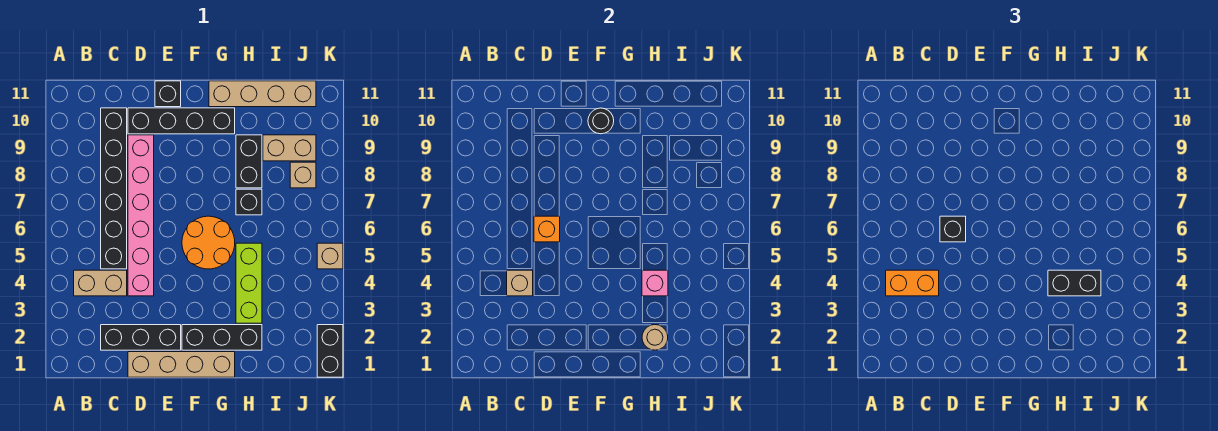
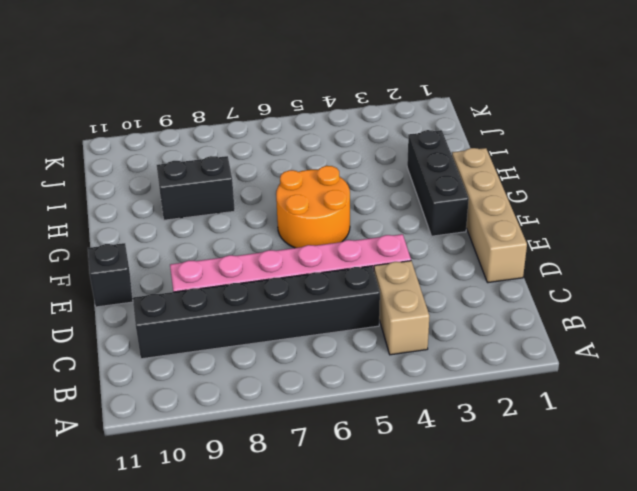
none -> black 1x3 brick [101,325,181,350]
none -> black 1x4 brick [128,108,235,134]
none -> tan 1x4 brick [209,81,316,107]

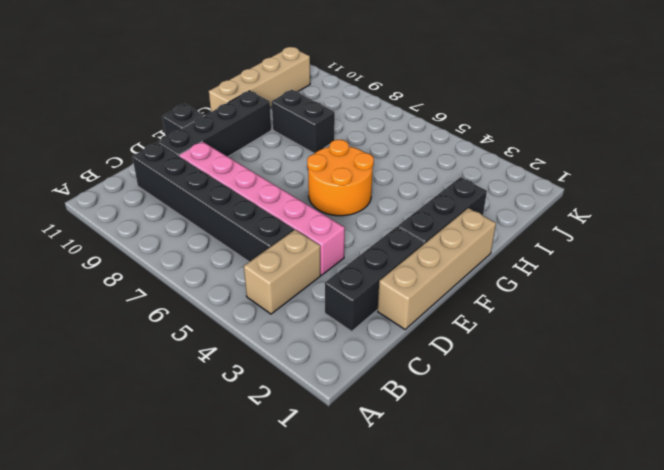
none -> lime 1x3 brick [236,243,262,323]
none -> black 1x1 brick [236,189,262,215]
none -> tan 1x2 brick [263,135,316,161]

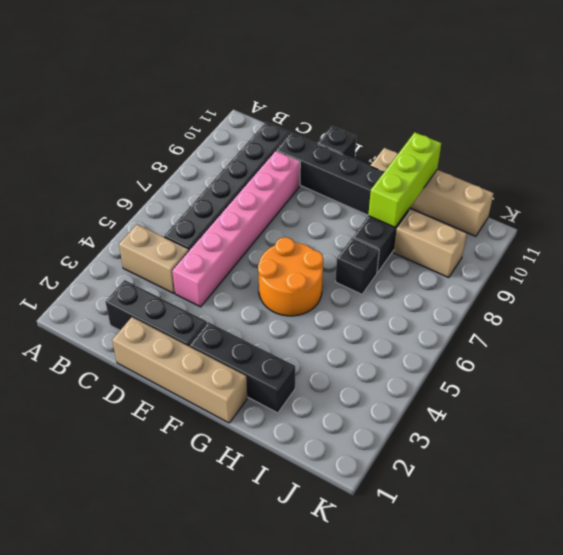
lime 1x3 brick [368,132,441,227] -> lime 1x3 brick moved to [236,243,262,323]
none -> tan 1x1 brick [290,162,316,188]
none -> black 1x2 brick [317,325,343,377]
none -> tan 1x1 brick [317,243,343,269]

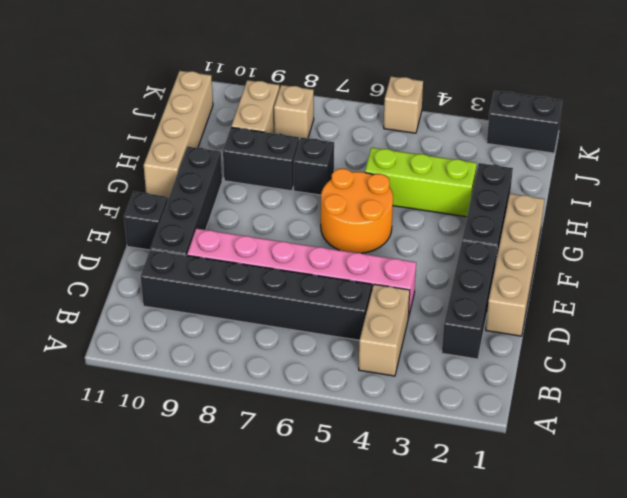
none -> tan 1x1 brick [507,270,533,296]
none -> orange 1x1 brick [534,216,560,242]
none -> black 1x1 round brick [588,108,614,134]

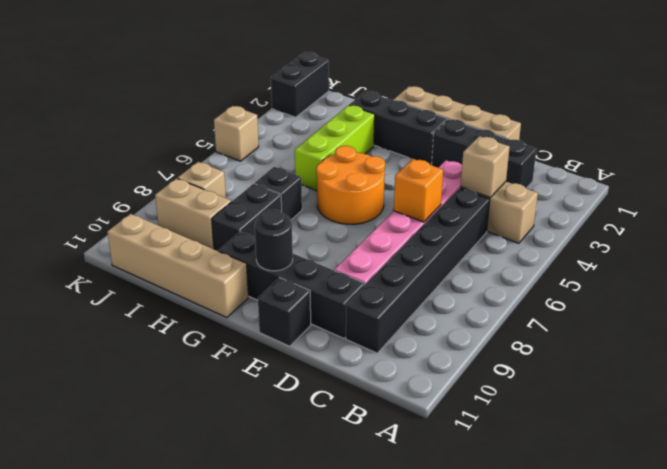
none -> tan 1x1 round brick [642,325,668,350]
none -> pink 1x1 brick [642,270,668,296]
none -> orange 1x2 brick [886,270,939,296]

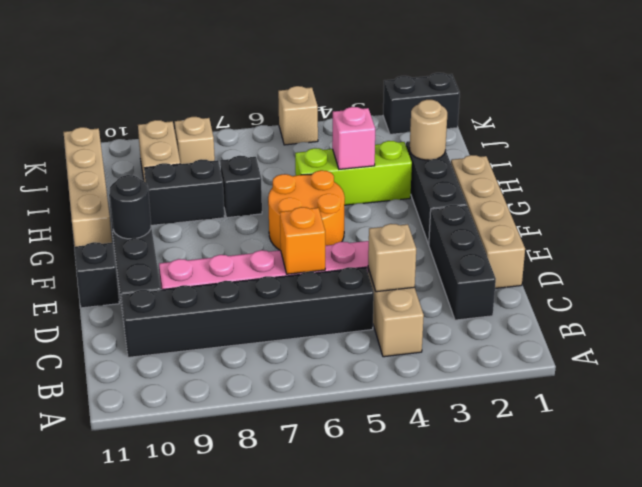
none -> orange 1x2 brick [886,270,939,296]
none -> black 1x1 brick [940,216,966,242]
none -> black 1x2 brick [1048,270,1101,296]

